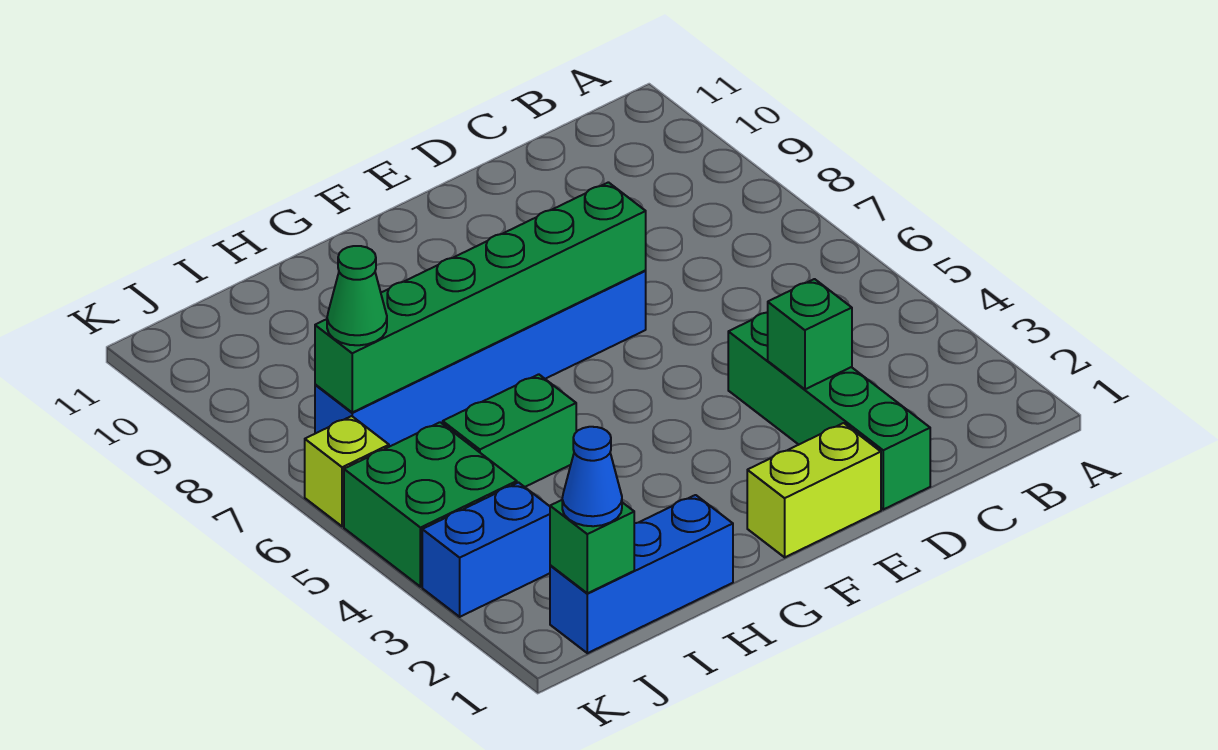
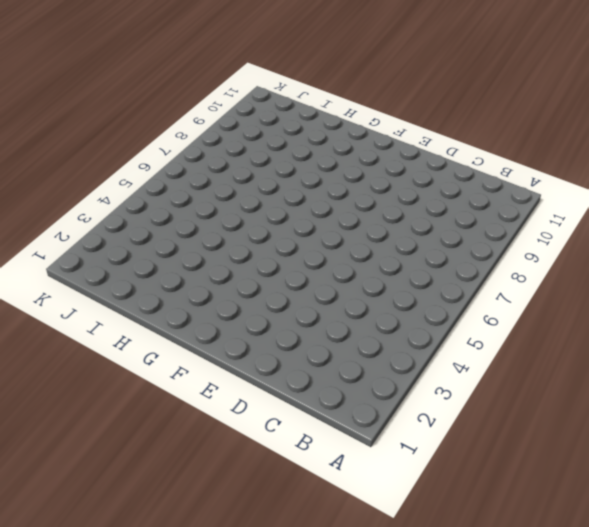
none -> green 1x4 brick [728,312,930,509]
none -> lime 1x2 brick [747,423,881,557]
none -> blue 1x6 brick [315,271,646,447]

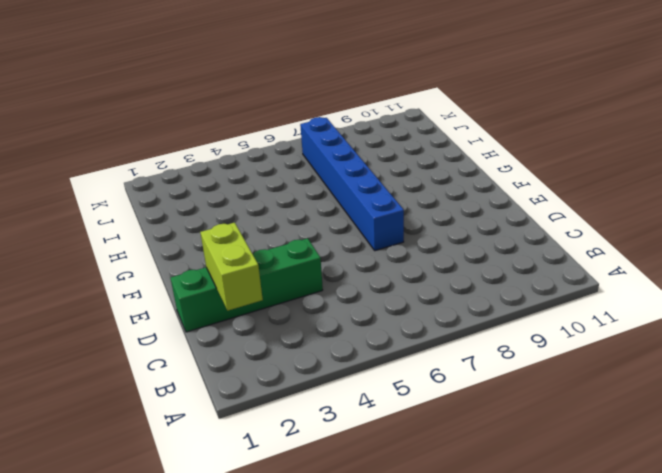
lime 1x2 brick [200,223,263,311] -> lime 1x2 brick moved to [747,423,881,557]
none -> blue 1x3 brick [550,495,733,653]
none -> green 1x2 brick [443,374,576,487]
none -> blue 1x2 brick [422,483,550,617]

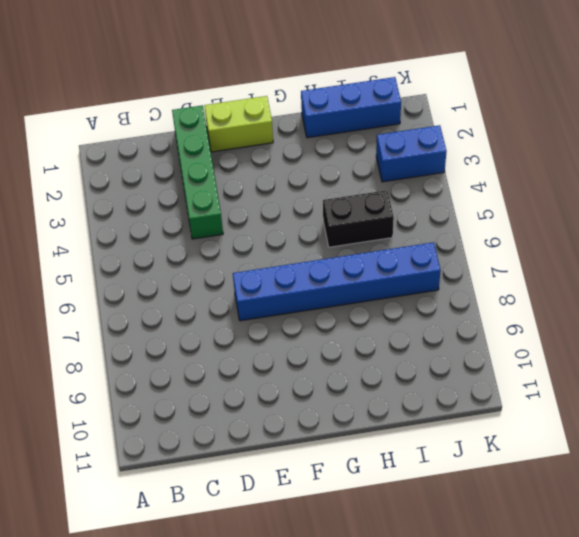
black 1x2 brick [323,190,394,247] -> green 1x2 brick [443,374,576,487]
none -> green 2x2 brick [344,422,517,587]
none -> lime 1x1 brick [305,416,389,526]
none -> green 1x1 brick [768,279,852,389]

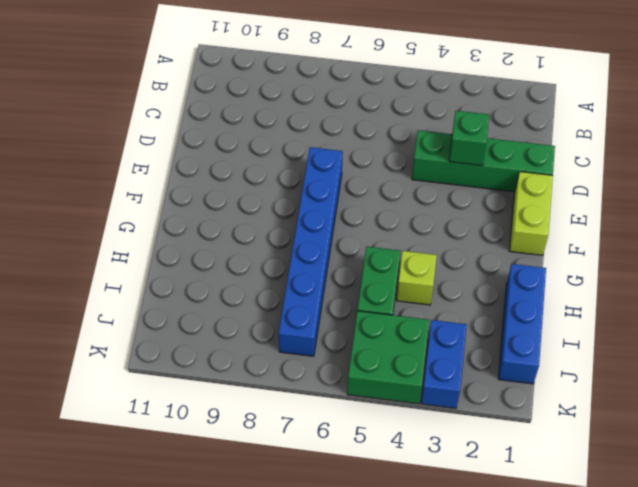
lime 1x1 brick [397,251,437,305] -> lime 1x1 brick moved to [305,416,389,526]
none -> green 1x6 brick [315,182,646,412]
none -> green 1x1 brick [550,500,634,593]
none -> blue 1x1 cone [562,427,622,526]

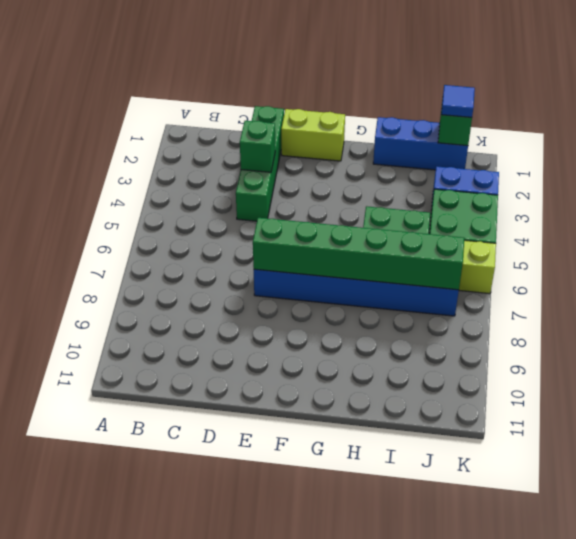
blue 1x1 tile [441,85,475,117] -> blue 1x1 cone [562,427,622,526]
none -> green 1x1 cone [327,246,387,345]

